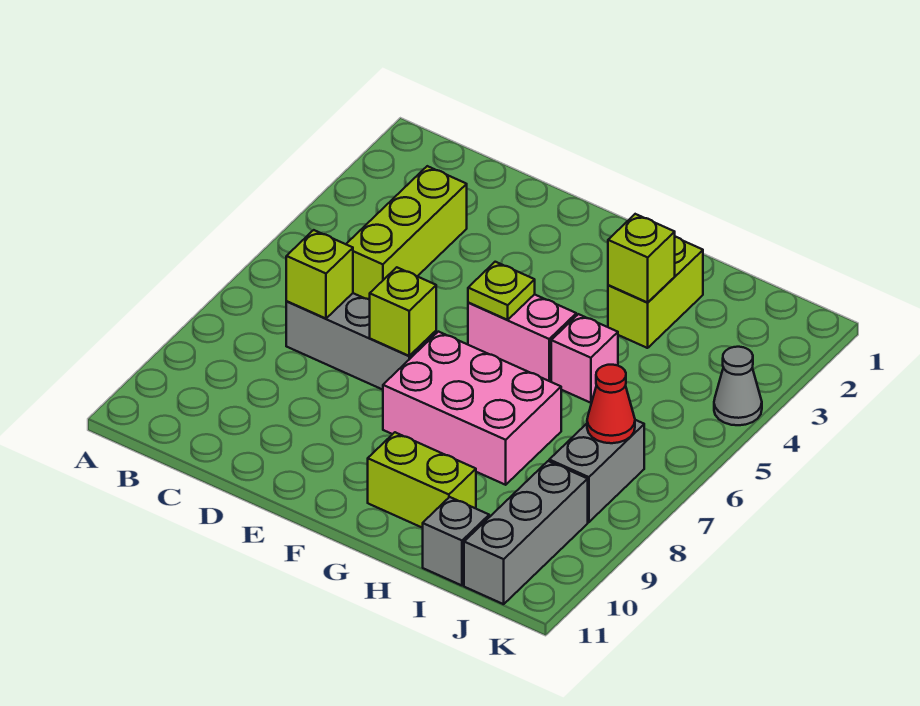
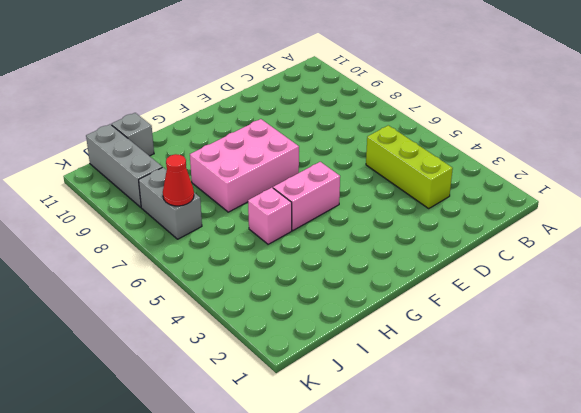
none -> grey 1x3 brick [286,293,436,390]
none -> lime 1x2 brick [368,432,476,528]
none -> lime 1x2 brick [608,237,703,348]

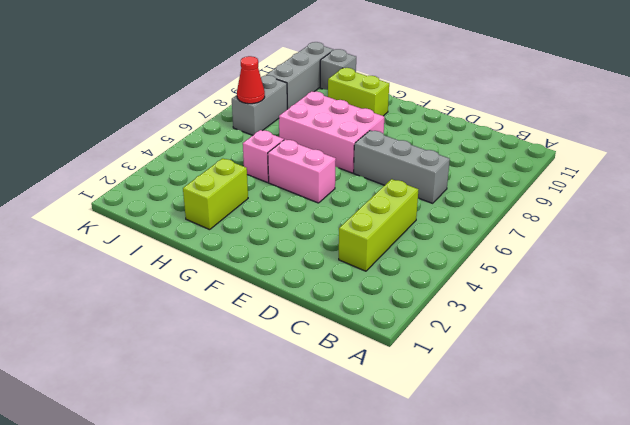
none -> grey 1x1 cone [714,347,762,425]
none -> lime 1x1 brick [286,230,353,318]
none -> lime 1x1 brick [370,267,436,356]

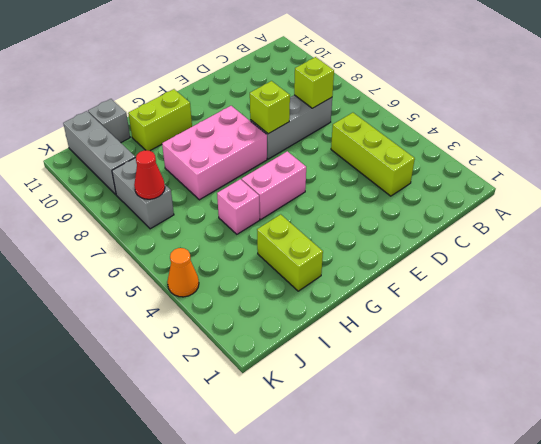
orange 1x1 cone [167,248,199,297] -> grey 1x1 cone [714,347,762,425]
none -> lime 1x1 plate [468,262,535,320]
none -> lime 1x1 brick [608,214,675,302]

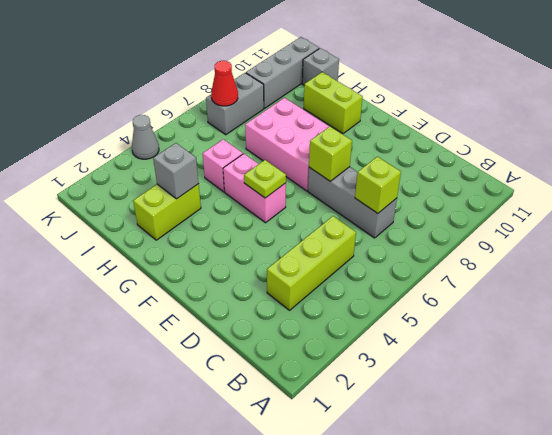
grey 1x1 brick [153,143,199,199] -> lime 1x1 brick [608,214,675,302]

